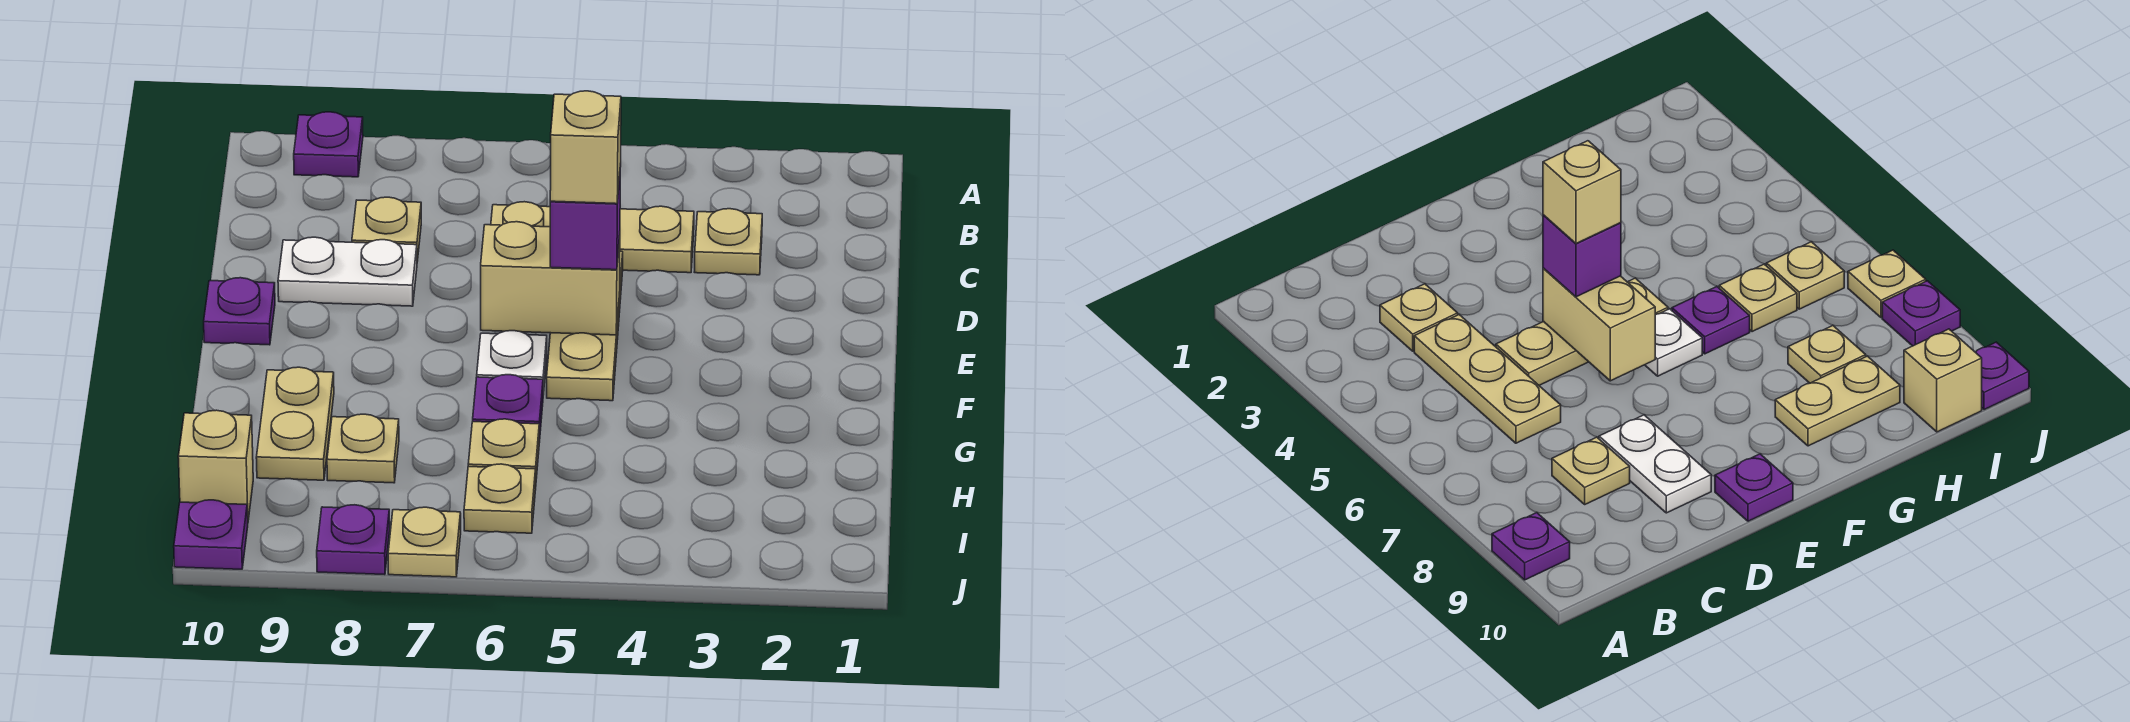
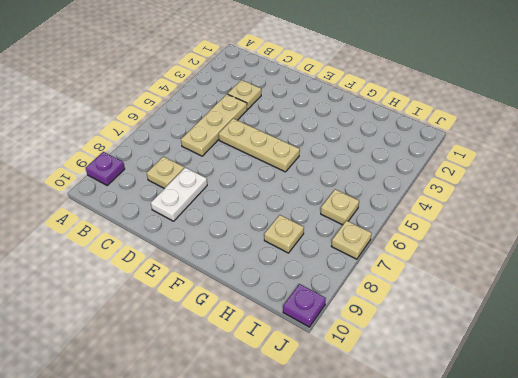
none -> purple 1x1 plate [204,278,275,345]
none -> white 1x1 plate [477,331,547,395]
none -> purple 1x1 plate [473,375,543,442]

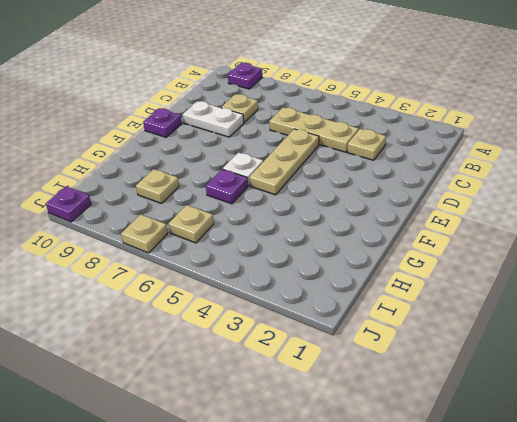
none -> tan 1x2 plate [256,367,334,480]
none -> tan 1x1 plate [468,419,539,478]
none -> tan 1x1 brick [178,410,253,520]

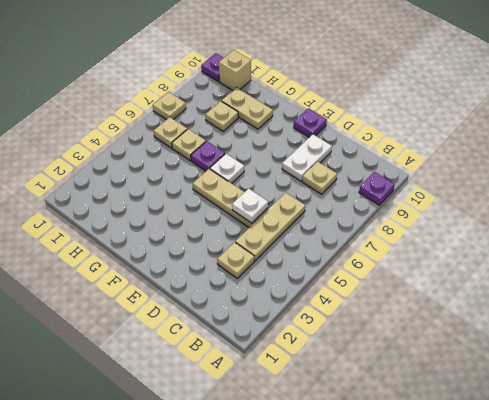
white 1x1 plate [232,188,268,223] -> none
none -> purple 1x1 plate [317,505,390,575]
none -> tan 1x2 brick [481,222,620,335]
none -> purple 1x1 brick [550,164,621,270]

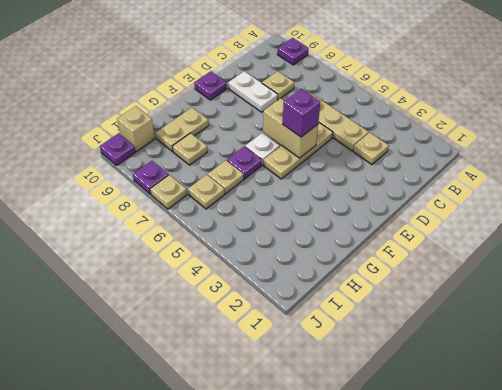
none -> tan 1x1 brick [550,91,621,204]

